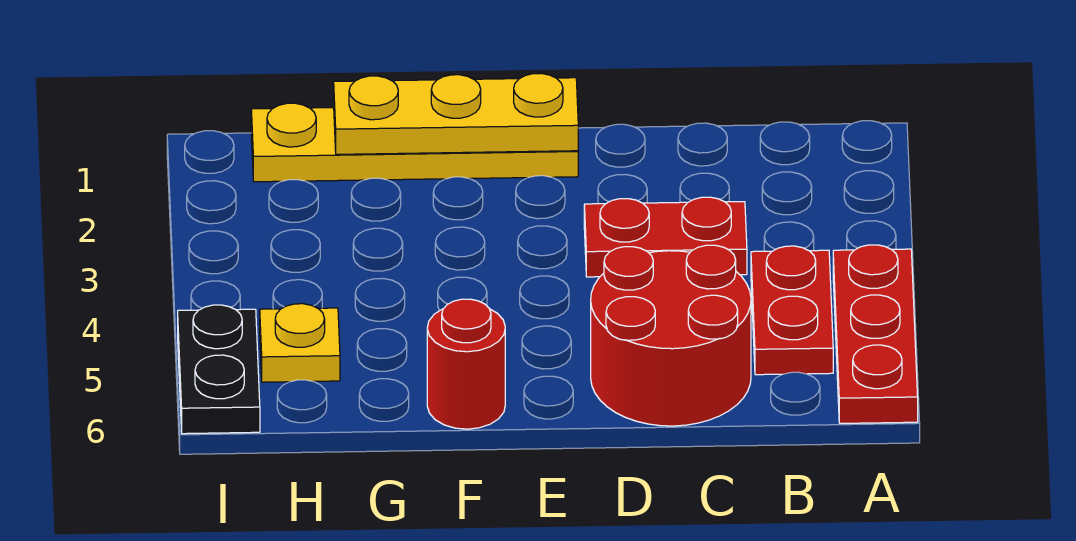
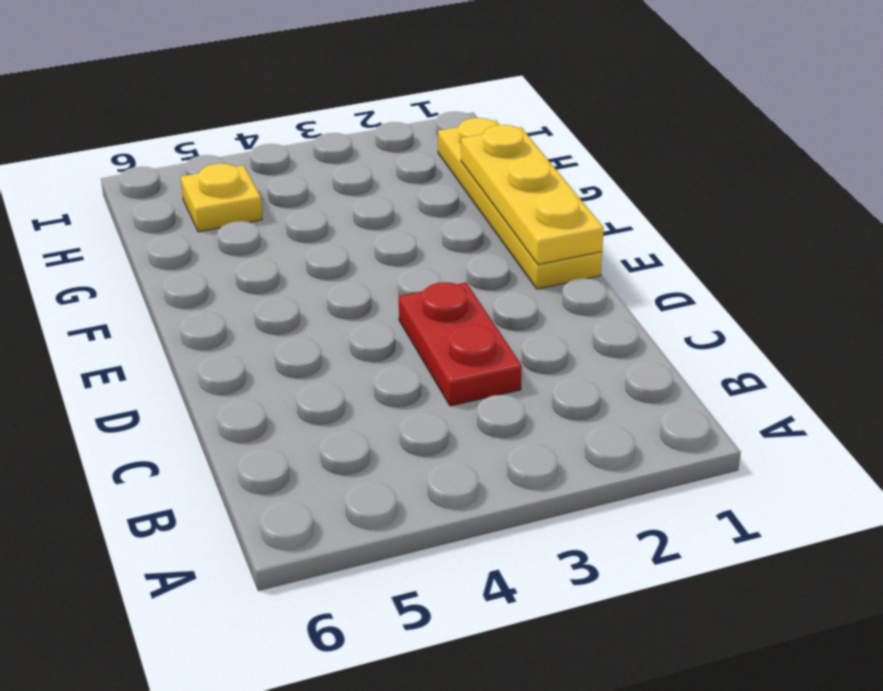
none -> red 1x3 plate [833,245,918,423]
none -> red 1x2 plate [751,246,833,375]

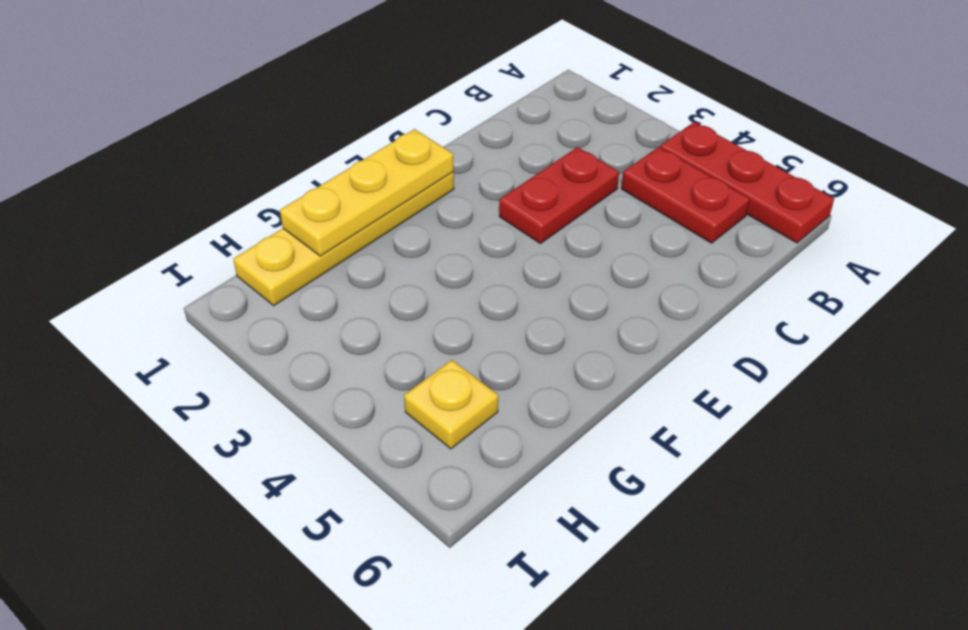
none -> red 2x2 round brick [591,245,751,426]
none -> red 1x1 round brick [427,299,505,429]

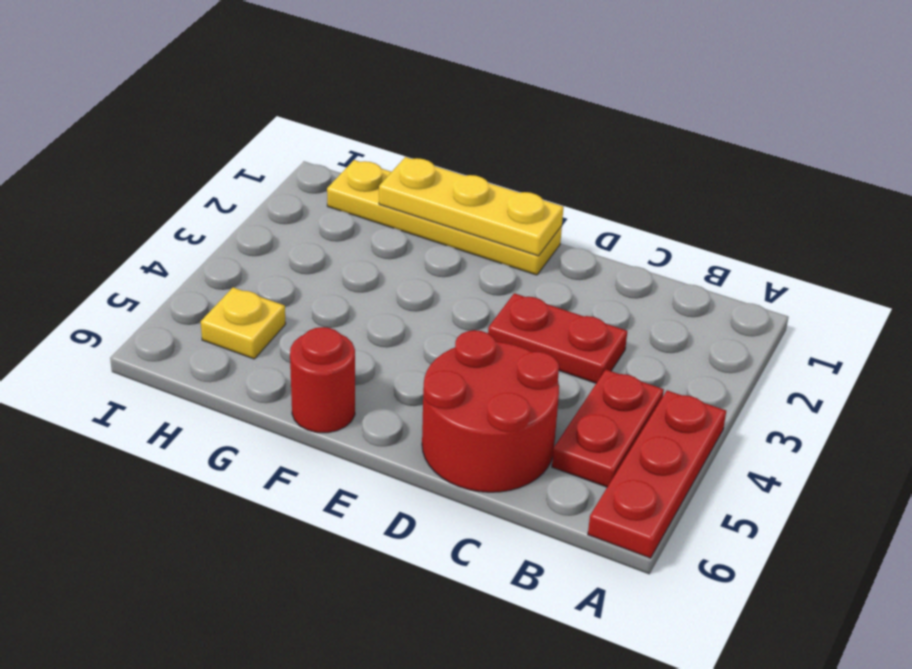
none -> black 1x2 plate [178,305,260,434]

